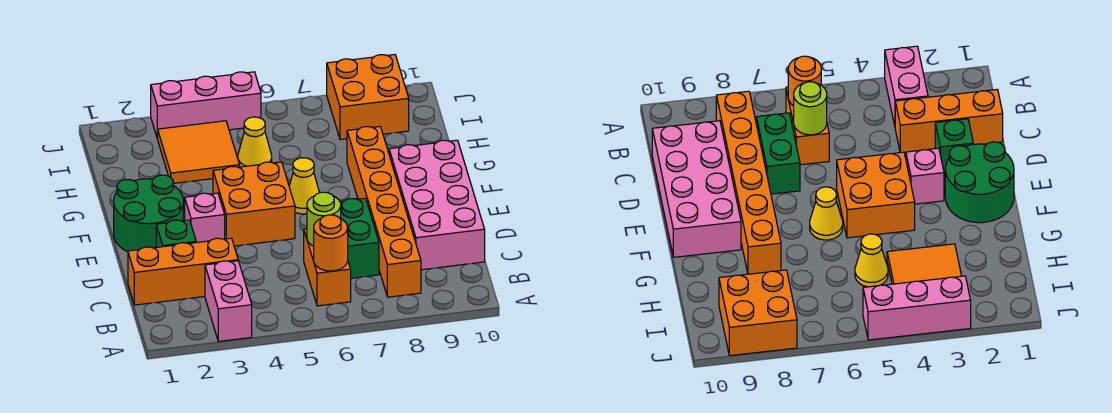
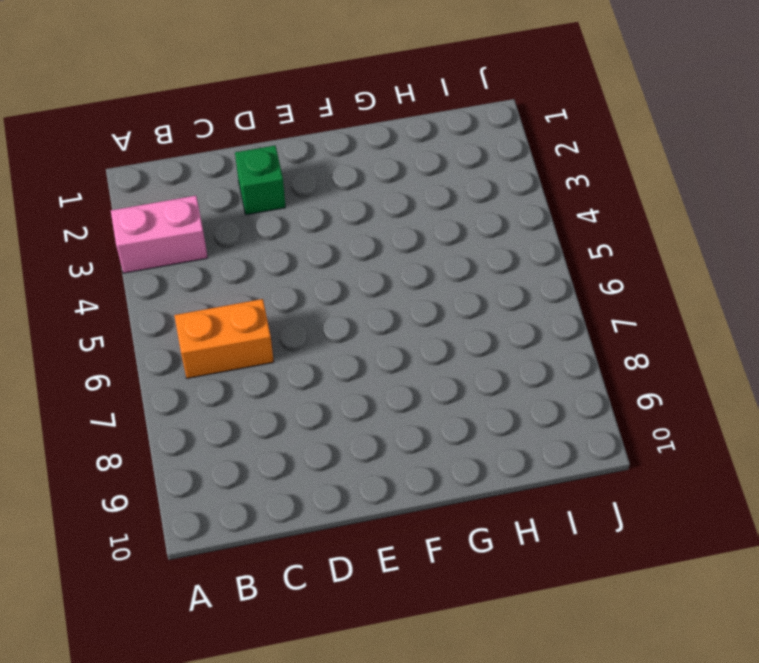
none -> orange 1x6 brick [347,126,421,297]
none -> orange 1x3 brick [128,238,238,305]
none -> green 1x2 brick [340,198,379,278]

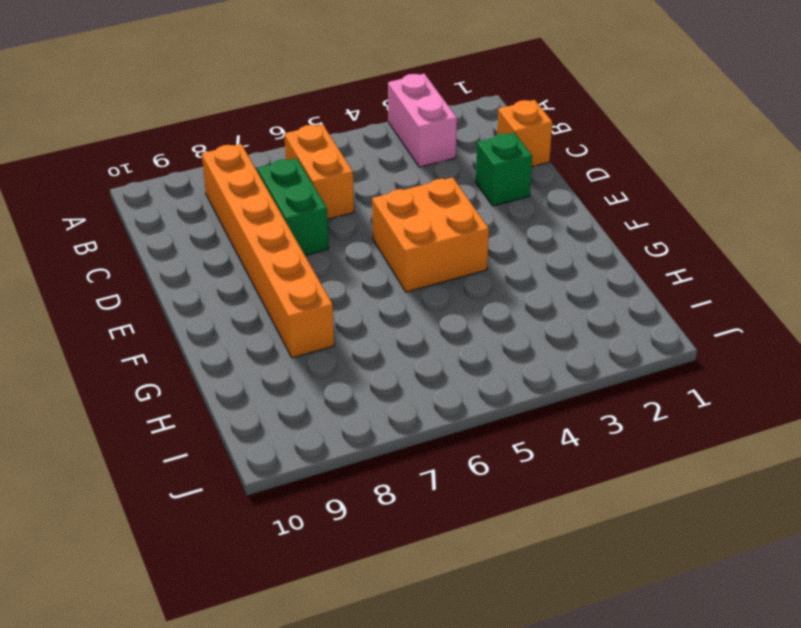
orange 1x1 brick [497,100,552,167] -> orange 1x3 brick [128,238,238,305]
none -> pink 2x4 brick [389,140,485,270]
none -> green 2x2 round brick [114,175,183,252]
none -> pink 1x1 brick [185,193,225,242]

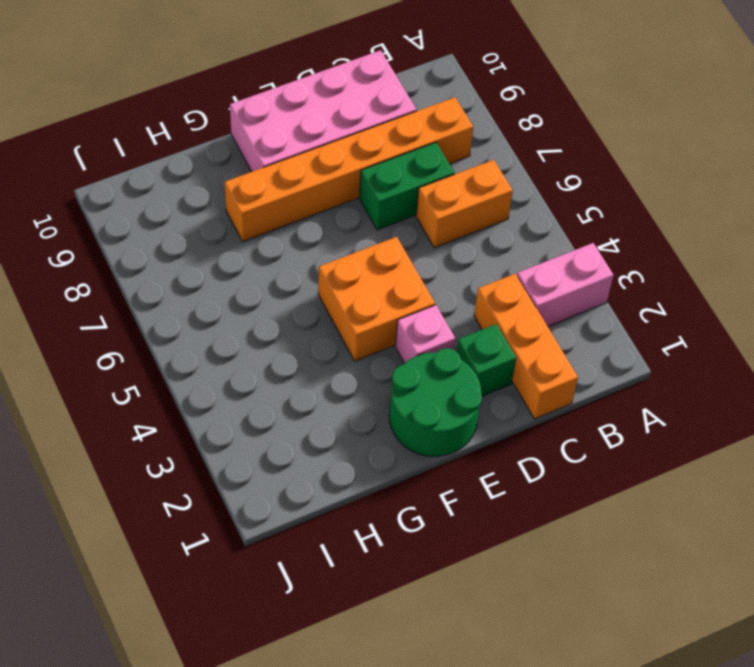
none -> yellow 1x1 cone [289,158,319,214]
none -> orange 2x2 tile [157,121,240,183]
none -> yellow 1x1 cone [238,117,272,167]

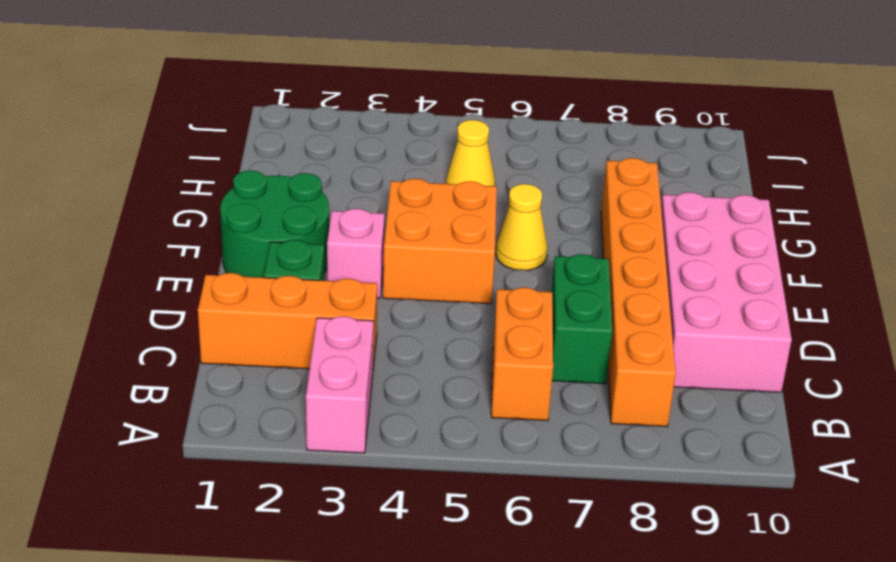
none -> orange 2x2 tile [157,121,240,183]
none -> orange 2x2 brick [327,55,409,140]
none -> pink 1x3 brick [151,72,261,138]

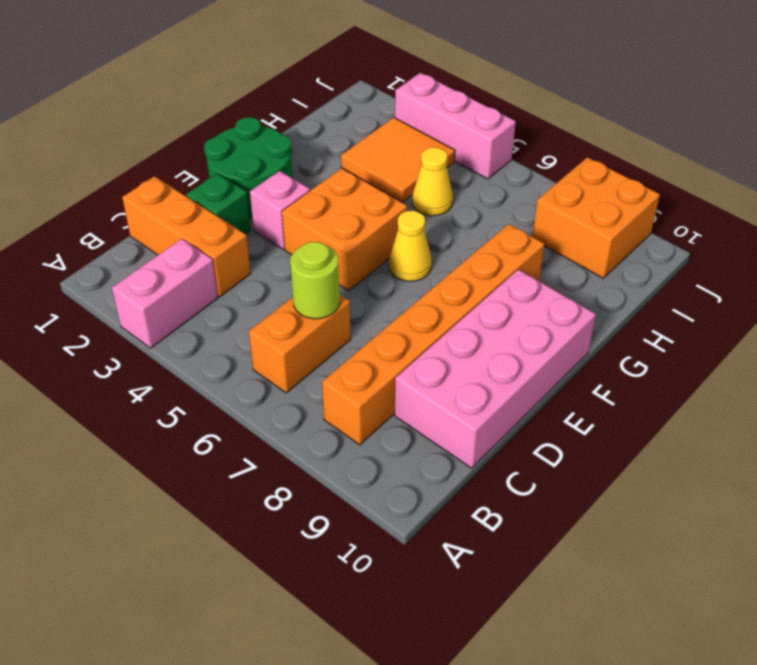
none -> green 1x2 brick [340,198,379,278]
none -> orange 1x1 round brick [314,215,348,271]

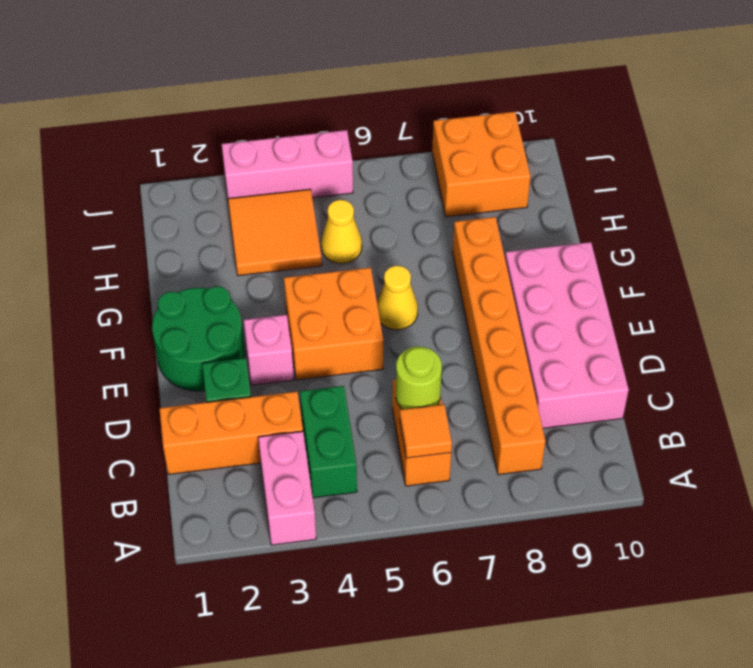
green 1x2 brick [300,386,357,498] -> green 1x2 brick moved to [340,198,379,278]
orange 1x1 tile [400,404,452,458] -> orange 1x1 round brick [314,215,348,271]

